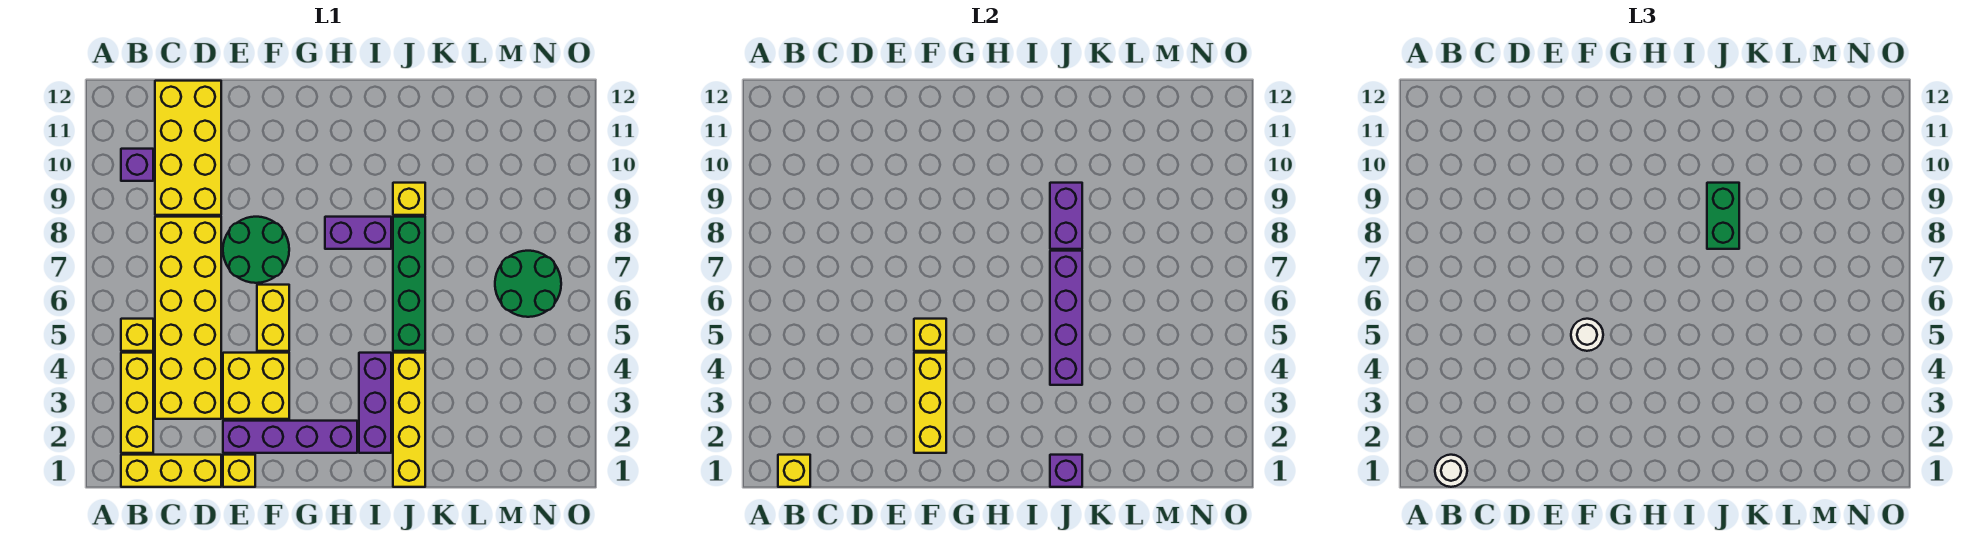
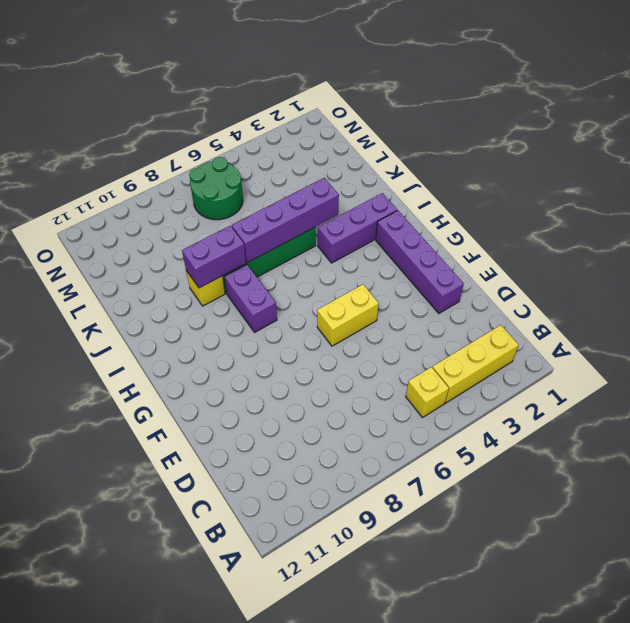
none -> yellow 1x3 brick [121,455,221,487]
none -> purple 1x1 brick [121,149,153,181]
none -> yellow 2x6 brick [155,217,221,419]

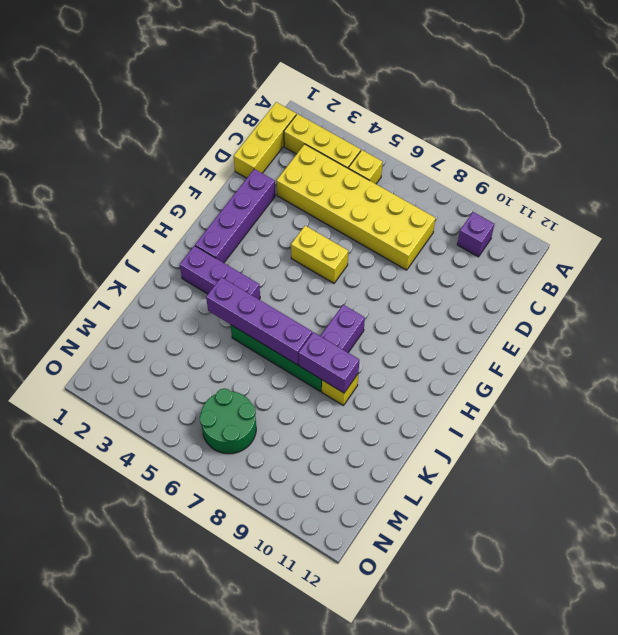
none -> yellow 2x4 brick [155,81,221,215]
none -> yellow 1x1 brick [223,455,255,487]
none -> yellow 2x2 brick [223,353,289,419]

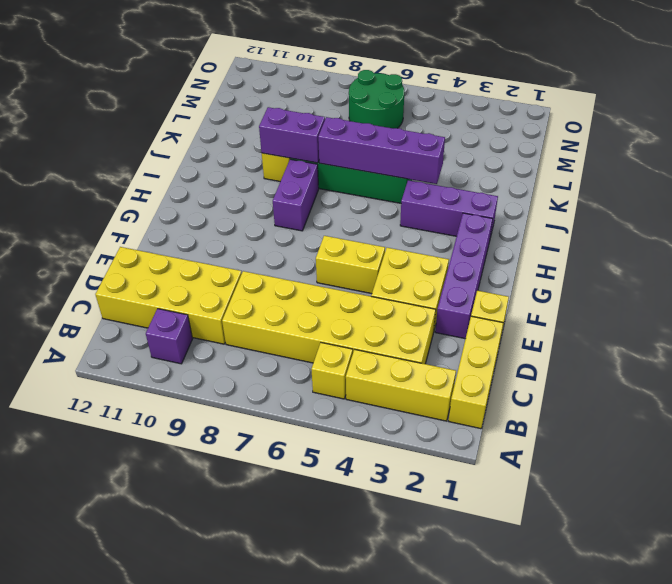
none -> green 2x2 round brick [223,217,289,283]
none -> yellow 1x4 brick [393,353,425,487]
none -> yellow 1x1 brick [778,455,810,487]

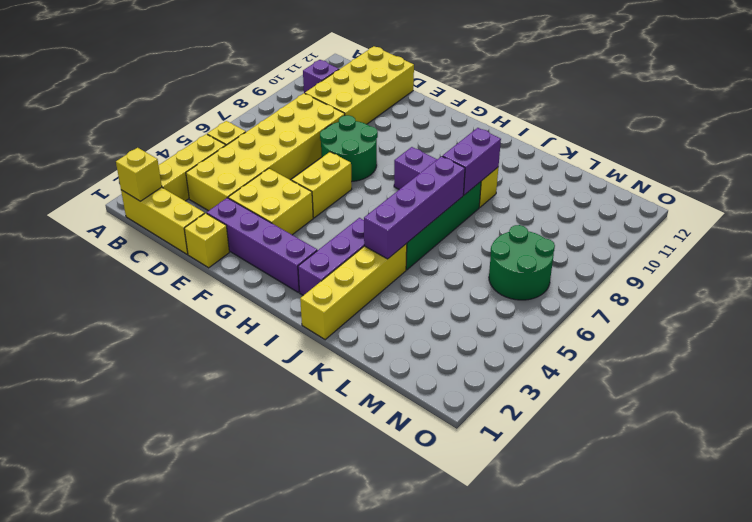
none -> yellow 1x3 brick [914,353,946,453]
none -> yellow 1x1 brick [914,319,946,351]
none -> purple 1x1 brick [1050,455,1082,487]

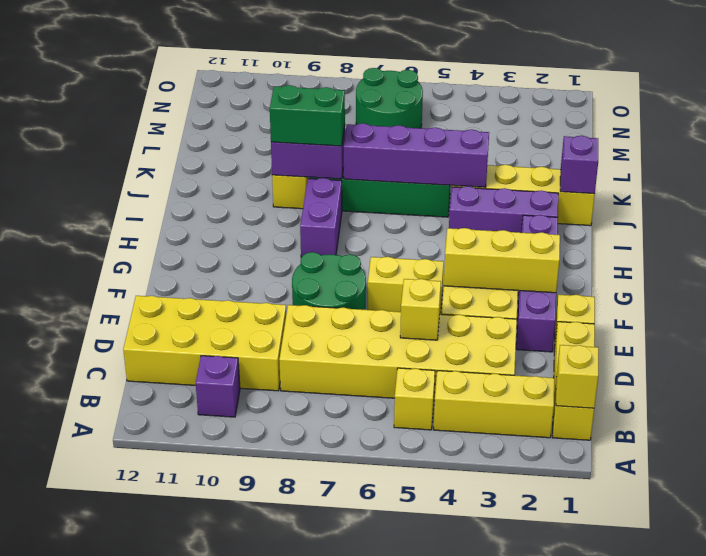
yellow 1x1 brick [400,279,441,340] -> yellow 1x1 brick moved to [914,319,946,351]
none -> white 1x1 round brick [1435,455,1467,487]
none -> white 1x1 round brick [1571,319,1603,351]

